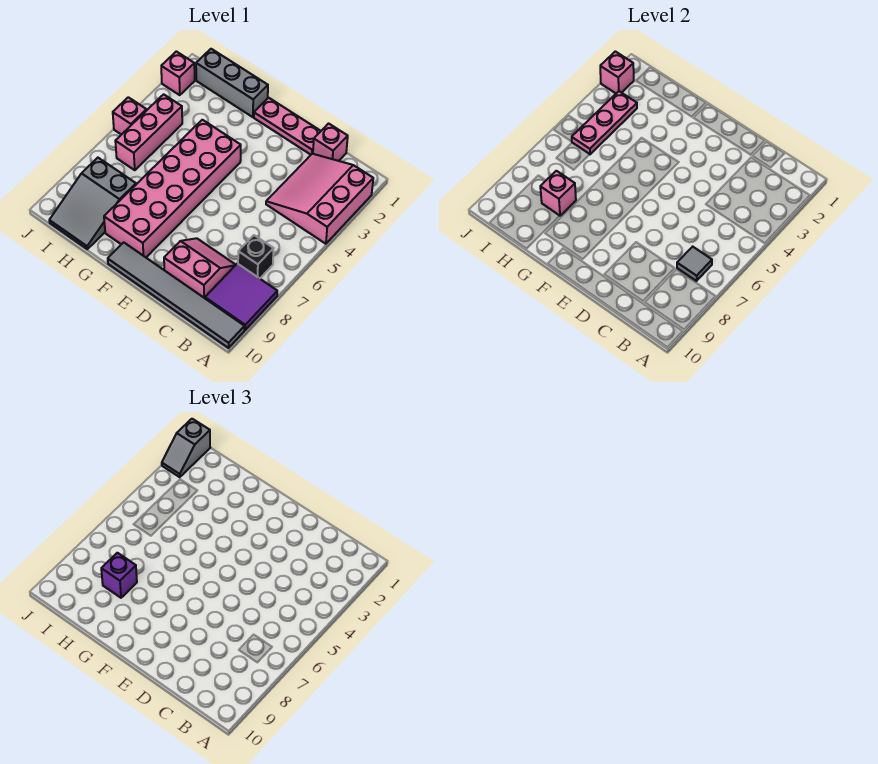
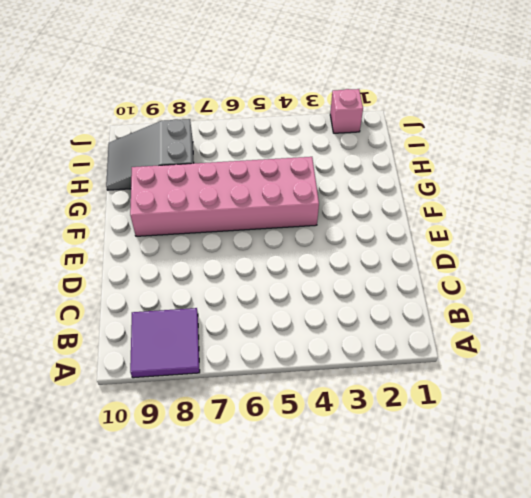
none -> pink 3x3 slope [266,154,373,244]
none -> grey 1x6 tile [108,242,245,348]
none -> black 1x1 brick [238,235,274,278]

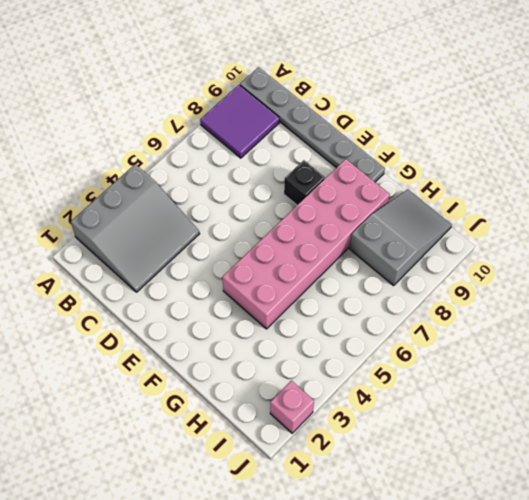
grey 3x3 slope [71,164,200,292] -> pink 3x3 slope [266,154,373,244]
grey 1x6 plate [240,67,385,182] -> grey 1x6 tile [108,242,245,348]
black 1x1 brick [284,160,325,205] -> black 1x1 brick moved to [238,235,274,278]
none -> pink 1x1 brick [313,124,348,161]
none -> pink 2x2 slope [164,238,235,298]
none -> pink 1x3 plate [254,98,321,155]

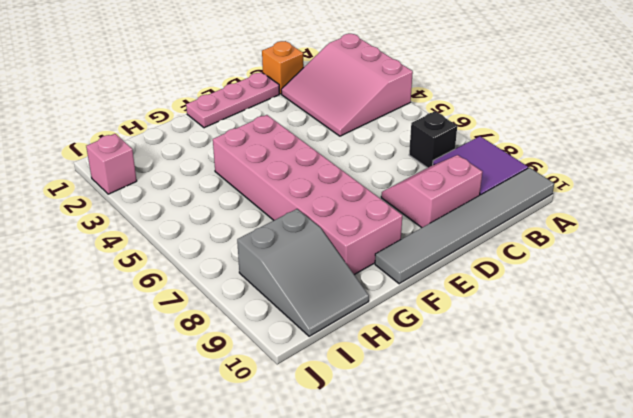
orange 1x1 brick [262,41,304,94] -> pink 1x1 brick [313,124,348,161]
none -> grey 1x3 brick [196,49,268,117]
none -> pink 1x3 brick [115,94,182,170]
none -> pink 1x1 brick [113,97,147,135]

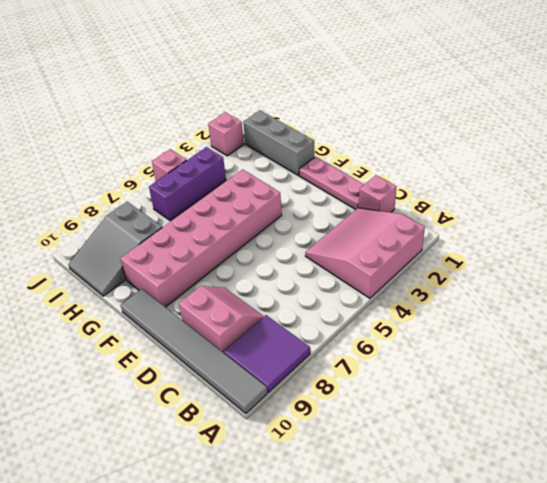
purple 1x3 brick [149,147,226,221] -> pink 1x3 brick [115,94,182,170]
none -> black 1x1 brick [238,235,274,278]
none -> grey 1x1 tile [677,247,712,281]
none -> pink 1x1 brick [540,171,576,216]

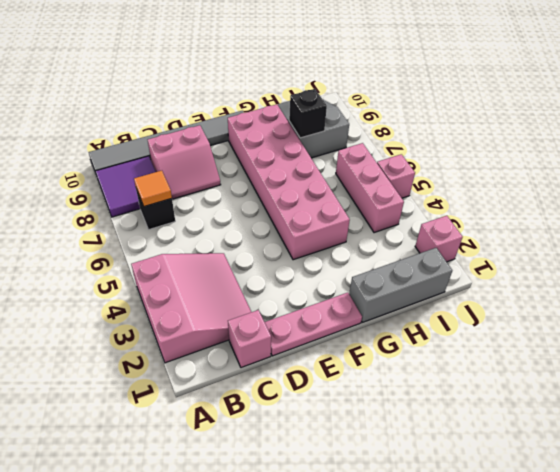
orange 1x1 tile [134,171,172,207] -> grey 1x1 tile [677,247,712,281]
black 1x1 brick [289,89,327,138] -> pink 1x1 brick [540,171,576,216]
none -> pink 1x3 plate [572,91,637,154]
none -> pink 1x1 brick [600,51,634,93]
none -> purple 1x1 brick [101,553,137,598]

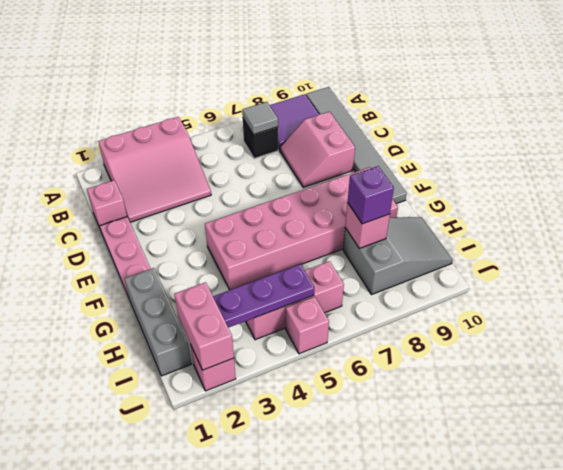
pink 1x2 brick [174,282,234,370] -> pink 1x1 brick [600,51,634,93]
purple 1x3 plate [213,264,314,328] -> pink 1x3 plate [572,91,637,154]
none -> grey 1x2 slope [162,419,210,477]

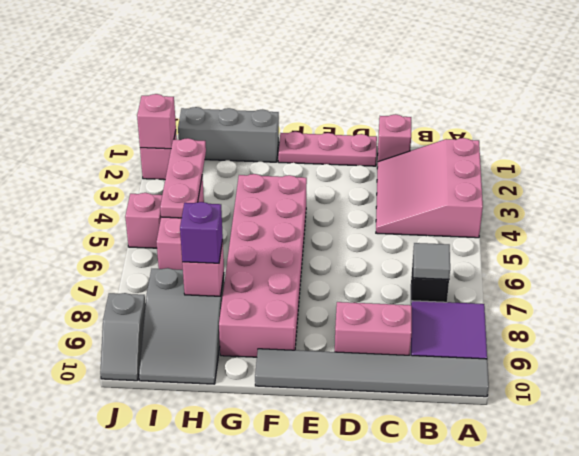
grey 1x2 slope [100,293,146,381] -> grey 1x2 slope moved to [162,419,210,477]

